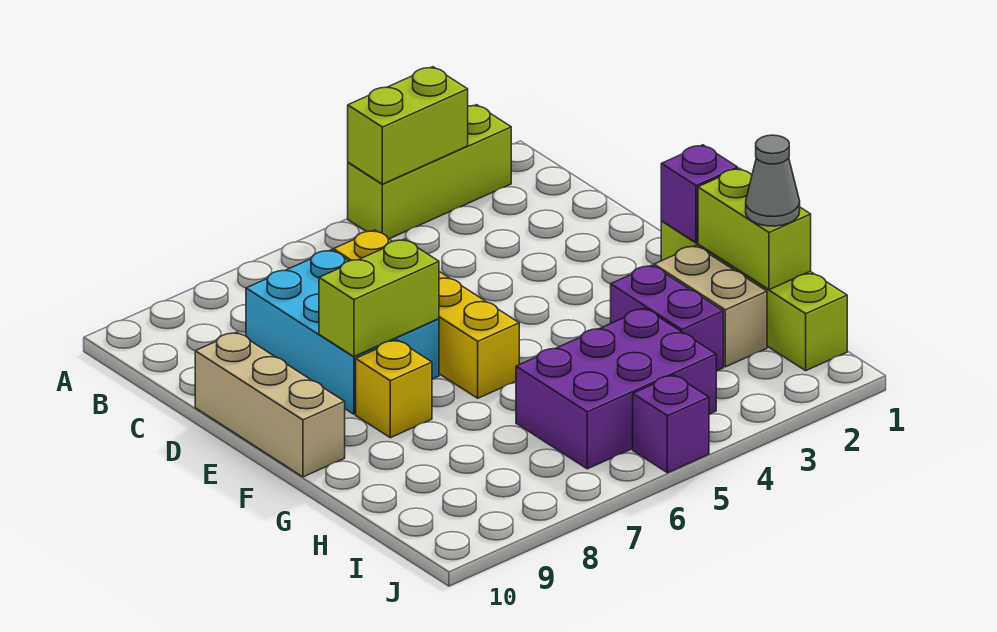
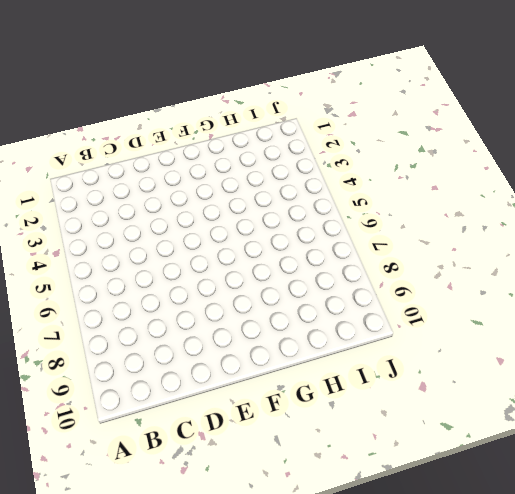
none -> lime 1x3 brick [348,105,511,239]
none -> yellow 1x4 brick [333,230,519,398]
none -> cyan 2x3 brick [246,250,439,414]

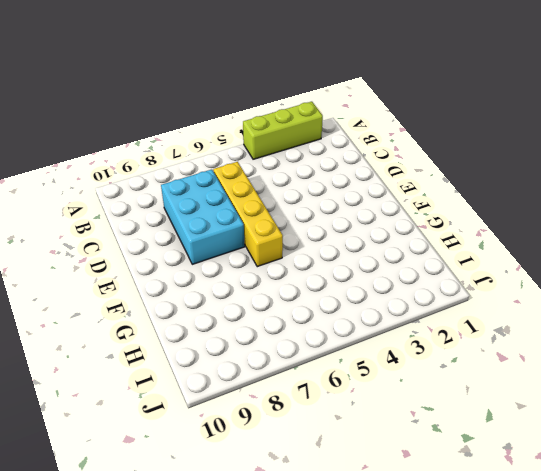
none -> tan 1x3 brick [195,332,345,477]
none -> lime 1x4 brick [661,221,847,371]
none -> yellow 1x1 brick [356,340,432,438]

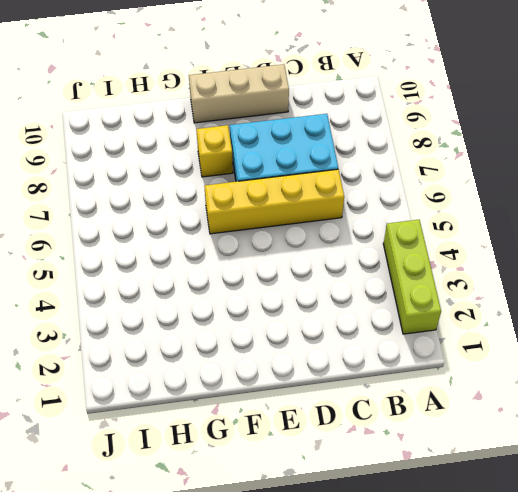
none -> lime 1x4 brick [661,221,847,371]
none -> tan 1x2 brick [654,246,767,367]
none -> purple 1x2 brick [611,265,723,371]

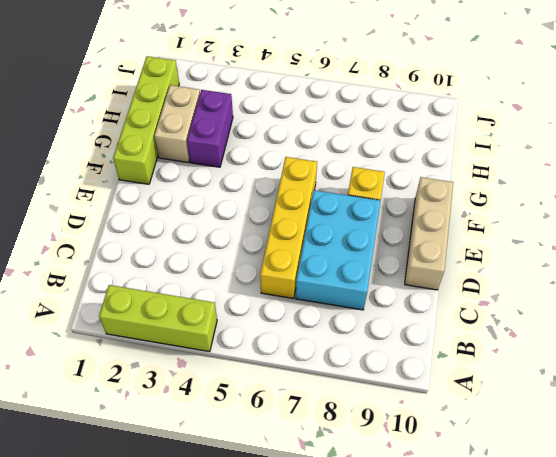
none -> purple 2x3 brick [516,308,716,469]
none -> purple 1x1 brick [633,375,709,473]
none -> lime 1x2 brick [348,67,468,184]

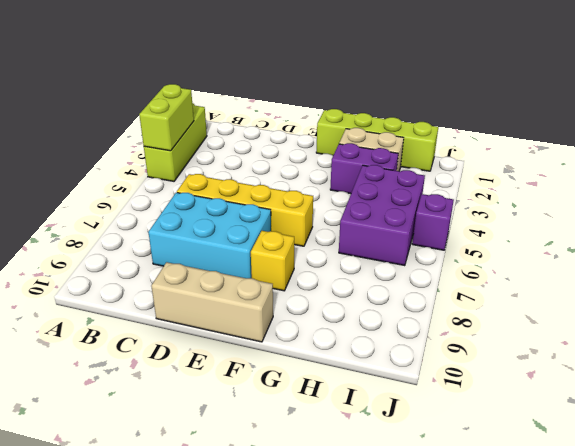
none -> lime 1x2 brick [319,239,439,357]
none -> purple 1x1 brick [661,145,738,243]
none -> lime 1x2 brick [698,168,811,290]

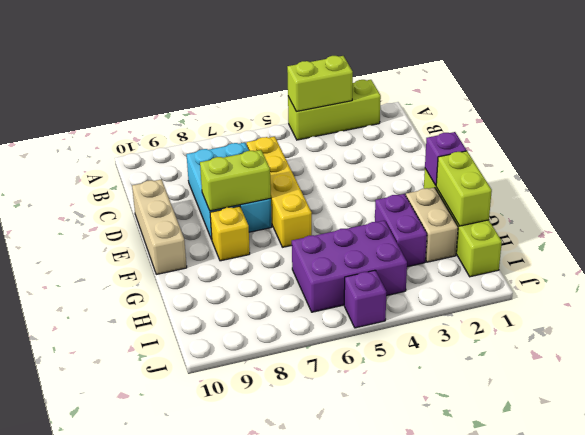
none -> grey 1x1 cone [746,135,800,226]

